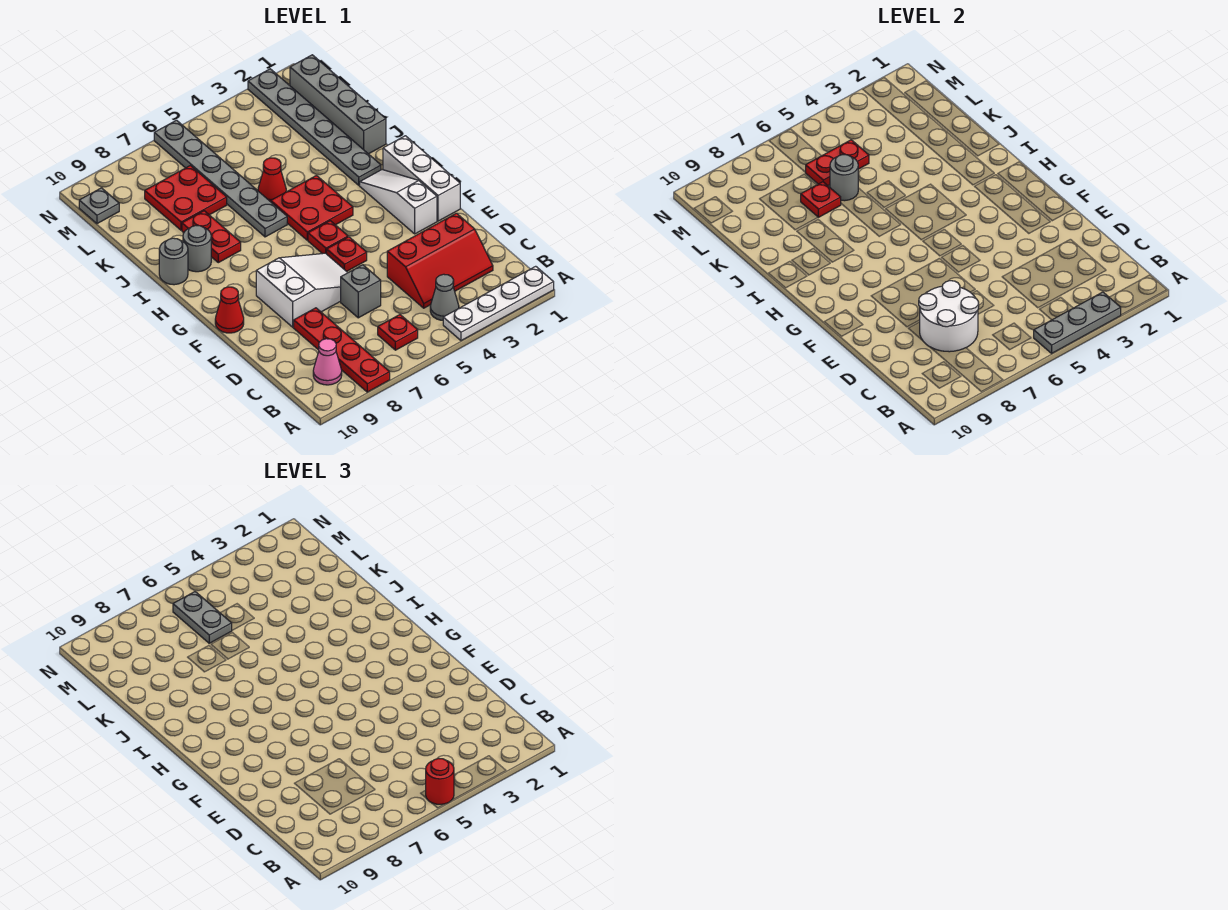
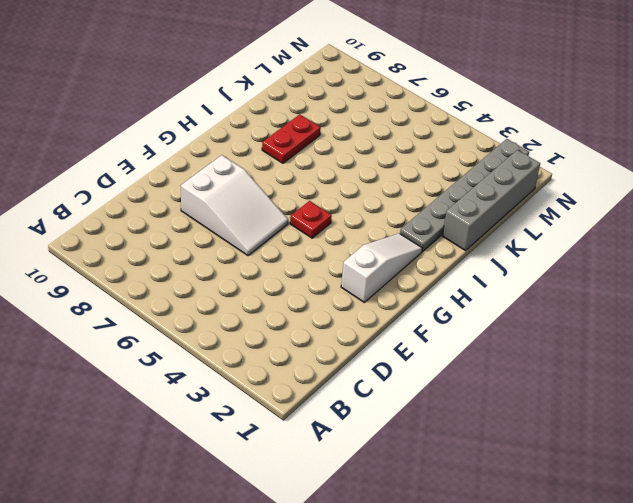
none -> white 1x4 plate [443,266,554,341]
none -> red 1x4 plate [294,308,390,392]
none -> grey 1x1 cone [430,274,459,320]
none -> red 1x1 plate [378,315,418,350]

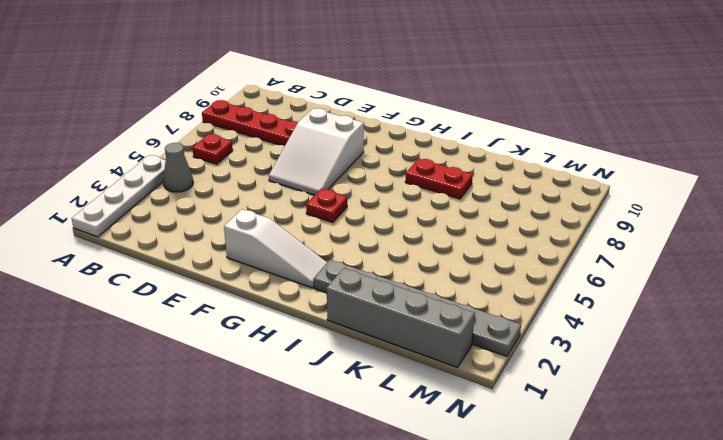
none -> pink 1x1 cone [313,339,342,385]
none -> red 2x3 slope [387,213,493,308]
none -> grey 1x1 brick [341,265,381,318]
none -> white 1x3 brick [383,136,460,221]

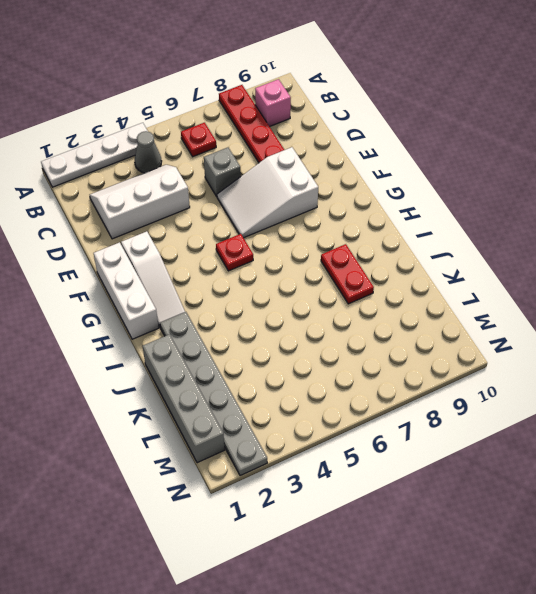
pink 1x1 brick [255,79,291,127] -> pink 1x1 cone [313,339,342,385]
white 2x3 slope [90,165,190,239] -> red 2x3 slope [387,213,493,308]
none -> red 1x1 plate [327,237,367,271]
none -> red 1x1 cone [215,287,244,333]
none -> red 2x2 plate [271,176,353,240]
none -> grey 1x6 plate [154,120,287,237]

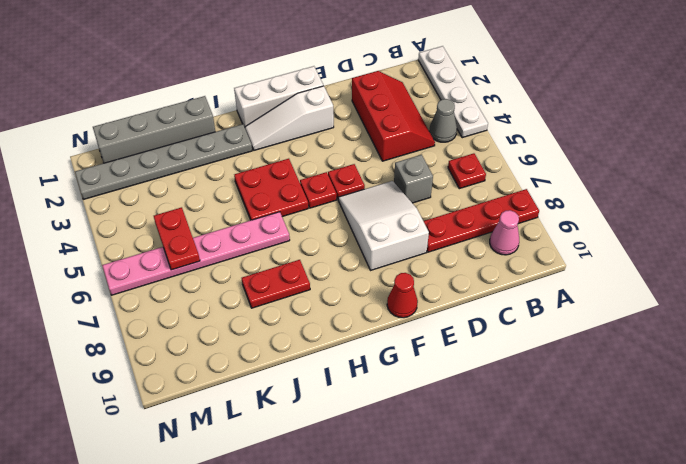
pink 1x6 plate [102,212,290,295] -> grey 1x6 plate [154,120,287,237]
none -> grey 1x1 round brick [183,226,211,272]
none -> grey 1x1 round brick [159,238,188,285]
none -> red 1x1 cone [258,158,286,202]
none -> red 2x2 plate [145,166,227,230]

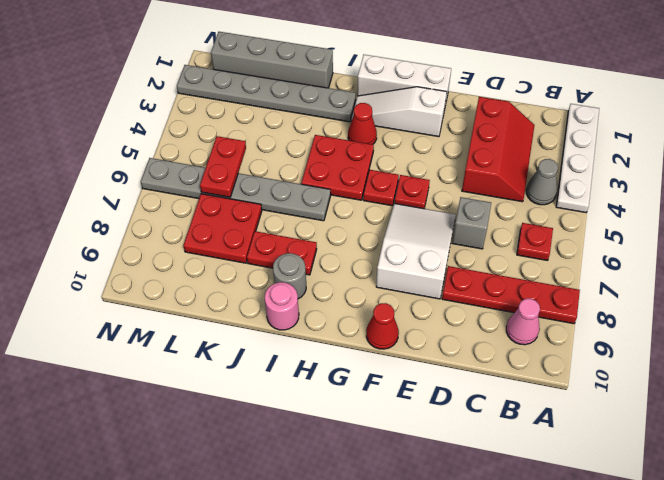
red 1x1 cone [348,103,377,144] -> red 1x1 cone moved to [258,158,286,202]
pink 1x1 round brick [265,282,299,330] -> grey 1x1 round brick [159,238,188,285]
none -> grey 1x1 plate [79,188,119,224]
none -> grey 1x3 plate [1034,292,1121,353]
none -> white 2x2 round brick [919,281,979,352]
none -> grey 1x1 round brick [830,155,858,201]

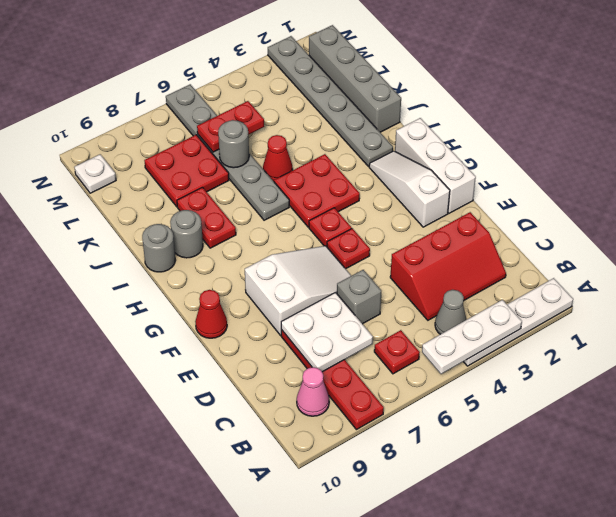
white 1x3 plate [422,300,522,374] -> grey 1x3 plate [1034,292,1121,353]
white 2x2 plate [281,292,373,372] -> white 2x2 round brick [919,281,979,352]
white 1x1 plate [74,154,116,193] -> grey 1x1 plate [79,188,119,224]
none -> red 1x1 plate [801,182,841,217]
none -> red 1x1 round brick [426,758,454,804]
none -> grey 1x2 plate [173,592,232,643]

